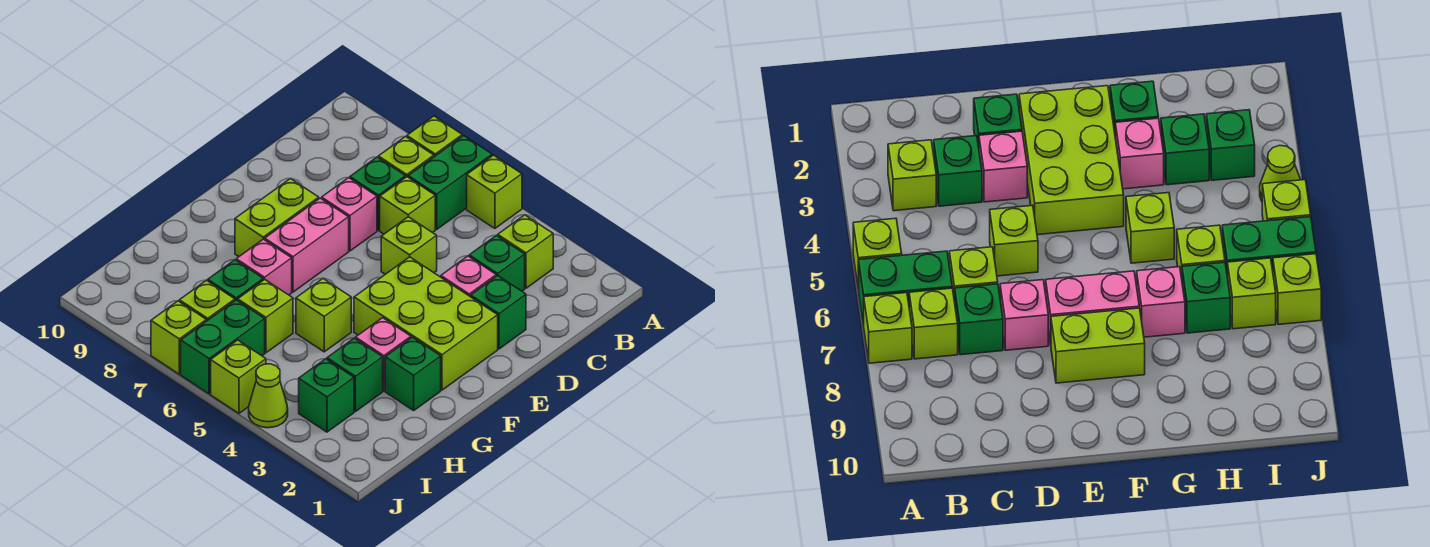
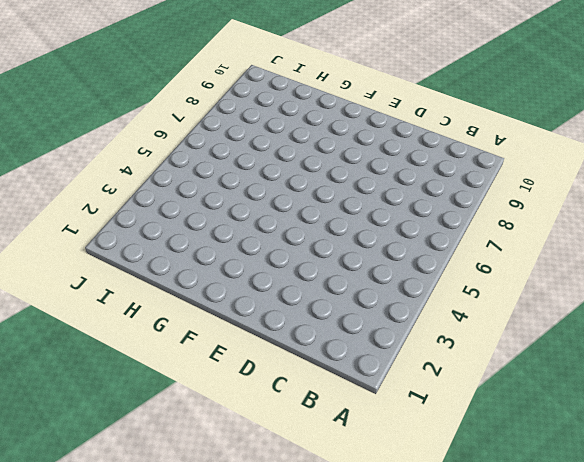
none -> lime 1x1 brick [467,155,522,228]
none -> green 1x2 brick [408,136,492,229]
none -> lime 1x1 brick [407,116,462,157]

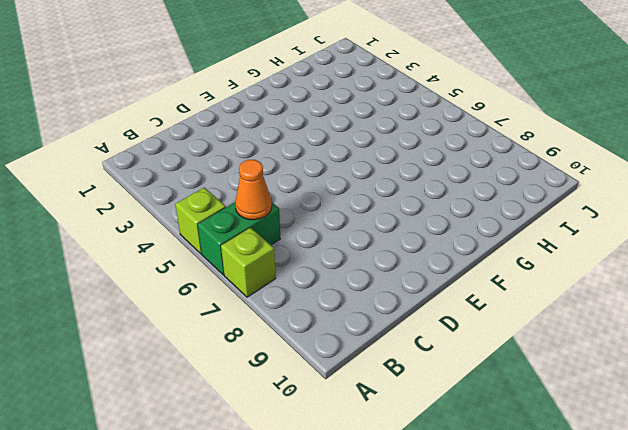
orange 1x1 cone [235,160,272,220] -> none
none -> lime 1x1 brick [498,215,553,288]
none -> lime 1x1 brick [378,137,434,177]
none -> green 1x1 brick [469,235,525,291]

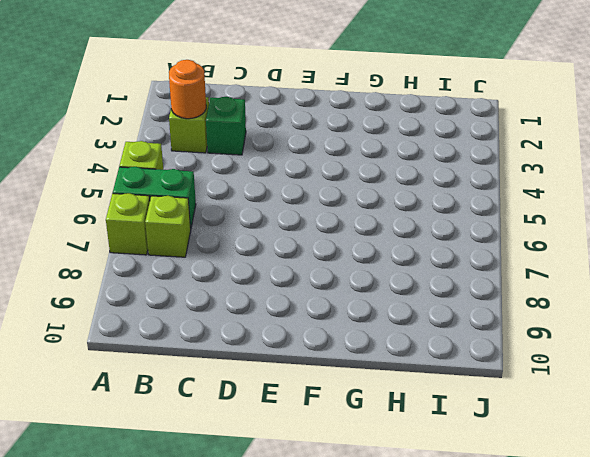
orange 1x1 round brick [169,60,206,119] -> none
none -> lime 1x1 brick [380,177,435,234]
none -> green 1x1 brick [350,157,405,230]
none -> green 1x1 brick [471,276,526,349]

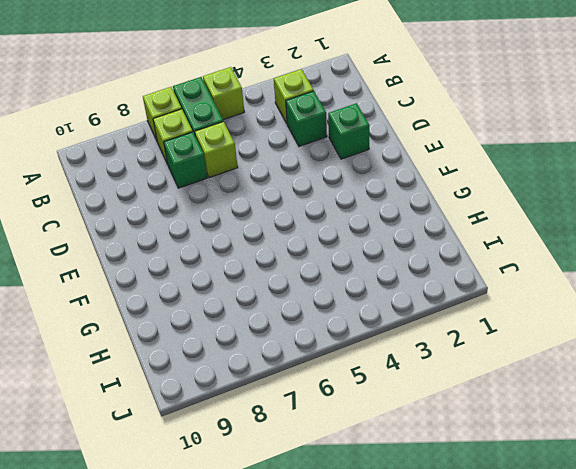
none -> pink 1x1 brick [441,256,496,297]
none -> lime 1x1 brick [381,217,437,274]
none -> pink 1x1 brick [322,178,377,251]

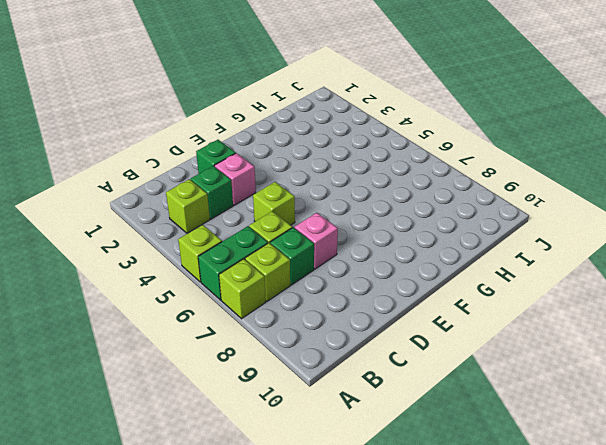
none -> lime 2x3 brick [354,257,498,390]
none -> pink 1x2 brick [265,198,349,292]
none -> lime 1x2 brick [235,179,319,256]

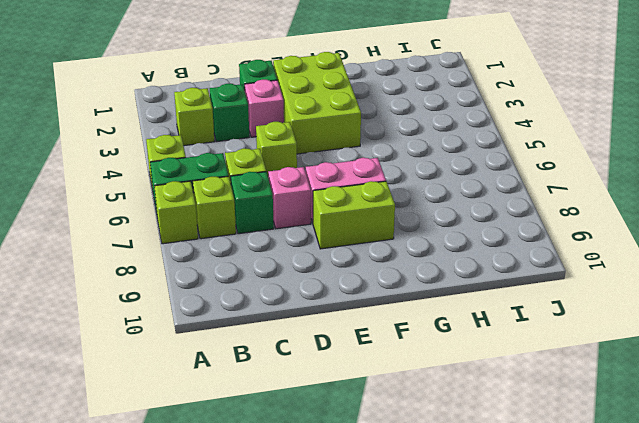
none -> green 1x1 brick [385,337,441,410]
none -> pink 1x1 brick [356,318,411,391]
none -> lime 1x1 brick [296,279,351,352]

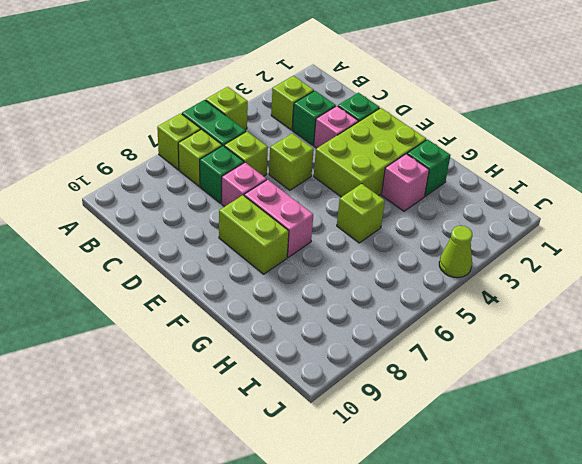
none -> pink 1x1 brick [236,239,292,295]
none -> green 1x1 brick [327,338,383,412]
none -> lime 1x1 brick [238,279,293,353]

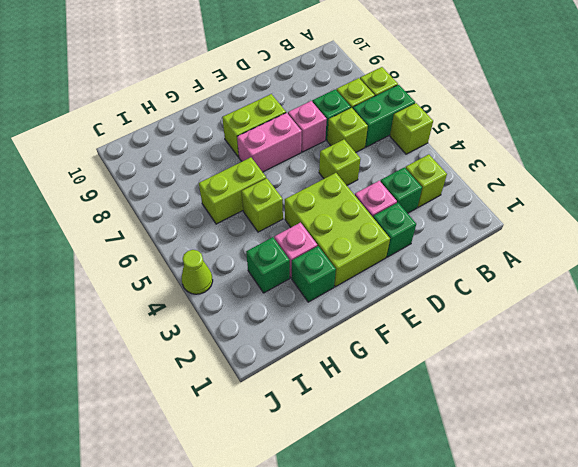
lime 1x2 brick [199,157,266,224] -> lime 1x1 brick [238,279,293,353]
none -> pink 1x1 brick [236,239,292,295]
none -> green 1x1 brick [208,260,263,301]
none -> green 1x1 brick [299,359,354,432]

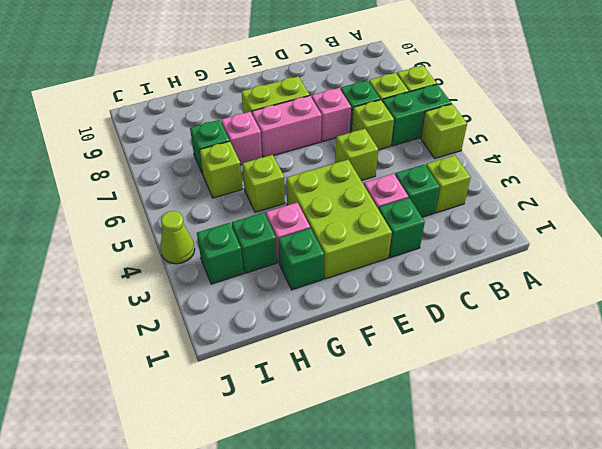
none -> green 1x2 brick [181,300,265,394]
none -> lime 1x1 brick [179,280,235,321]
none -> lime 1x1 brick [211,340,266,413]

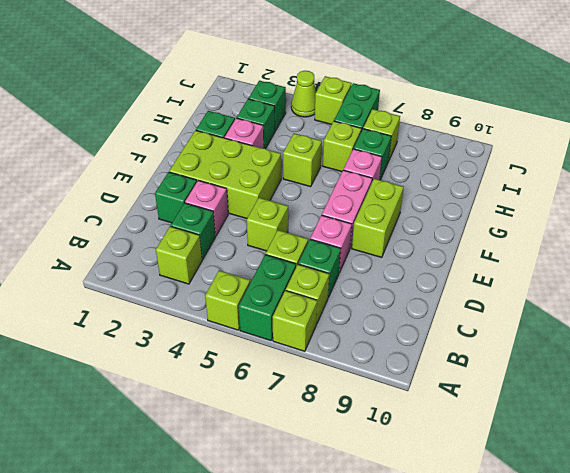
none -> lime 1x1 brick [151,301,206,374]

